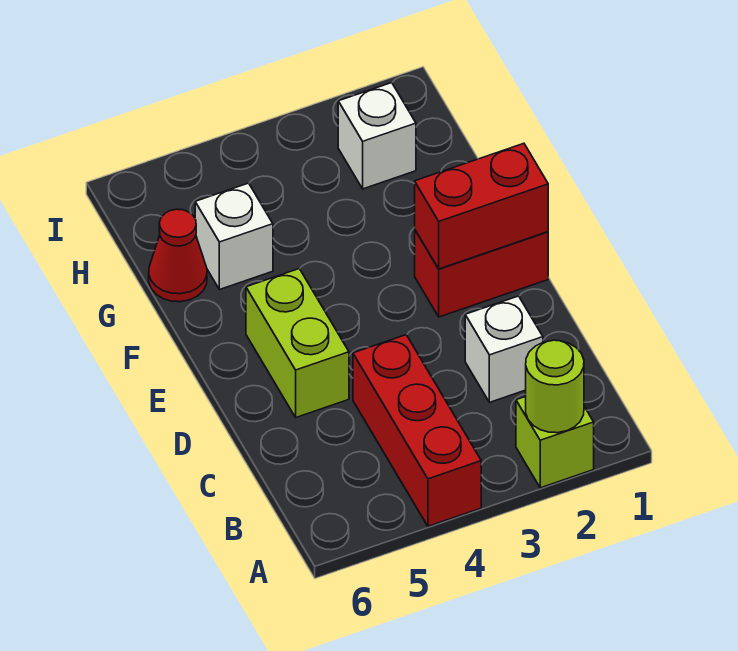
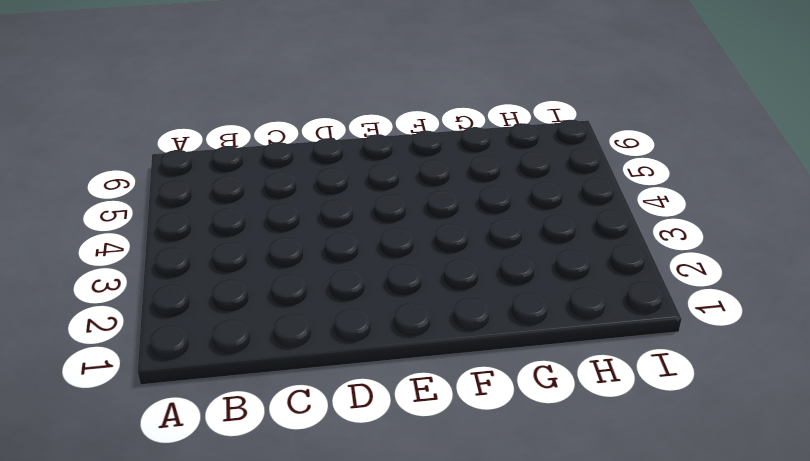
none -> lime 1x1 brick [516,396,594,488]
none -> red 1x3 brick [353,335,481,526]

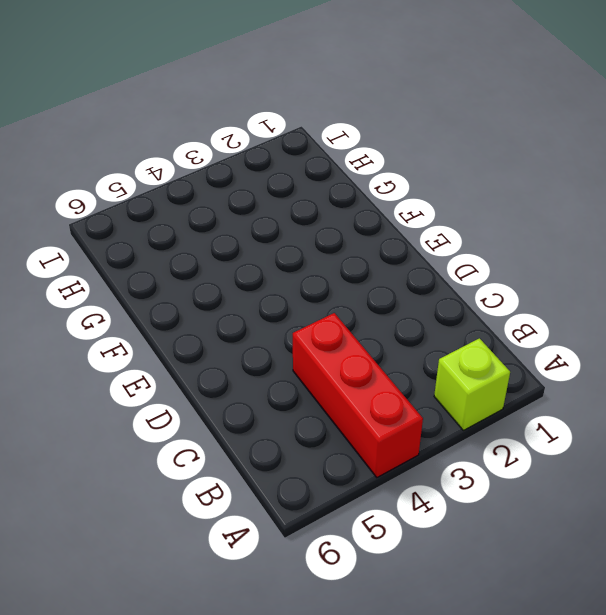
none -> white 1x1 brick [465,296,543,402]
none -> lime 1x2 brick [246,269,349,417]

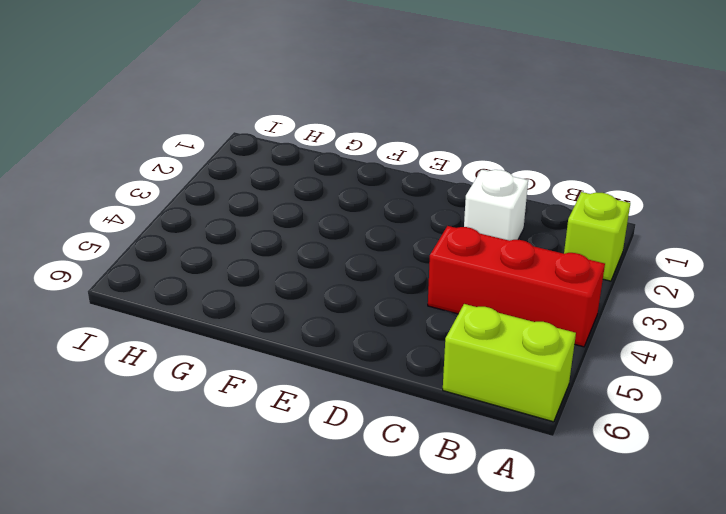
lime 1x2 brick [443,304,576,422] -> lime 1x2 brick moved to [246,269,349,417]
none -> red 1x2 brick [415,230,548,317]
none -> white 1x1 brick [195,183,273,290]

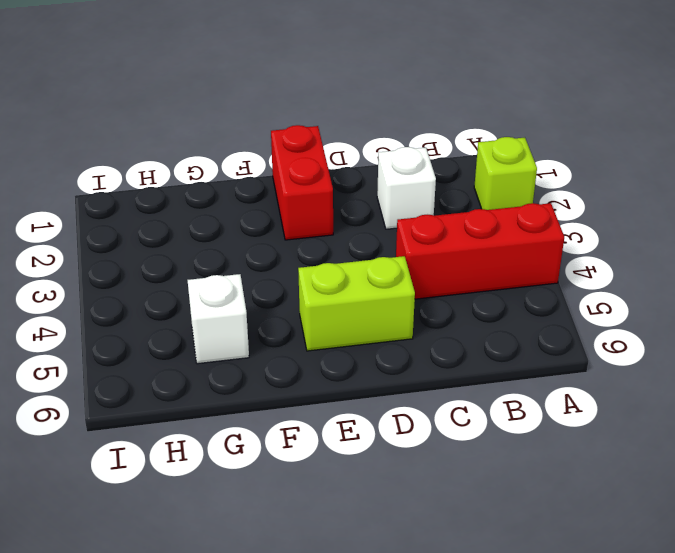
none -> red 1x1 cone [149,209,207,302]
none -> white 1x1 brick [338,83,416,189]

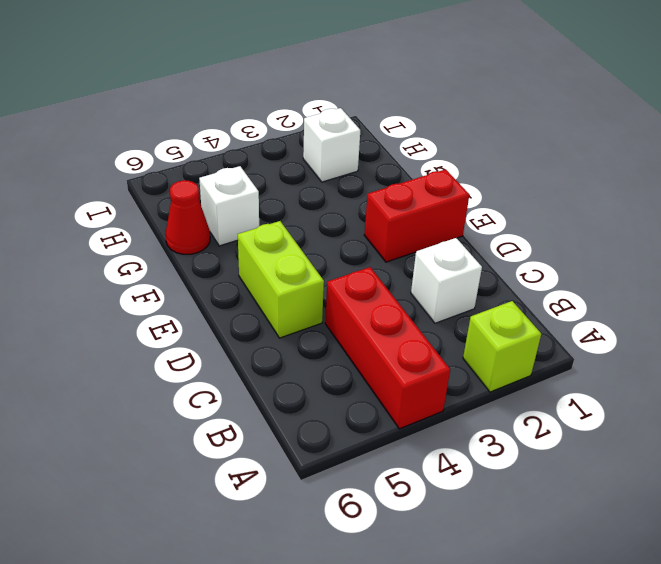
none -> lime 1x1 round brick [526,340,584,433]
none -> red 1x2 brick [415,143,548,269]

